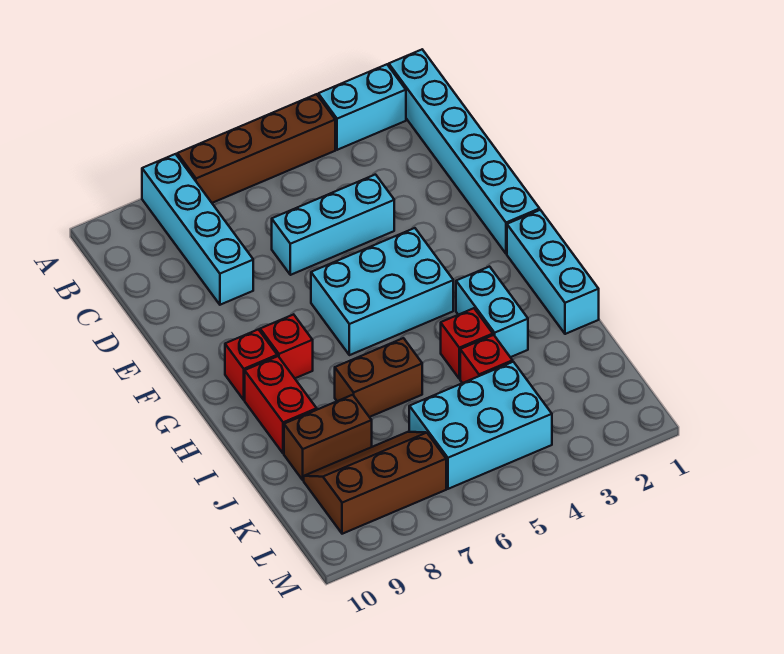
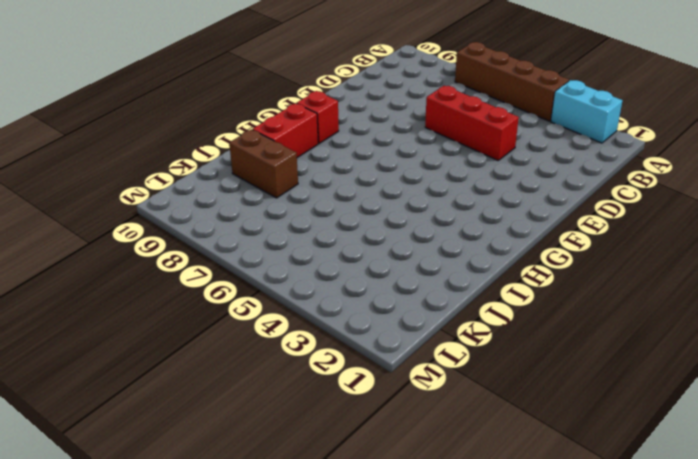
red 1x3 brick [425,86,519,160] -> cyan 1x3 brick [272,175,394,275]
none -> cyan 1x6 brick [389,50,540,254]
none -> cyan 1x4 brick [142,154,253,305]
none -> cyan 2x3 brick [311,228,453,355]

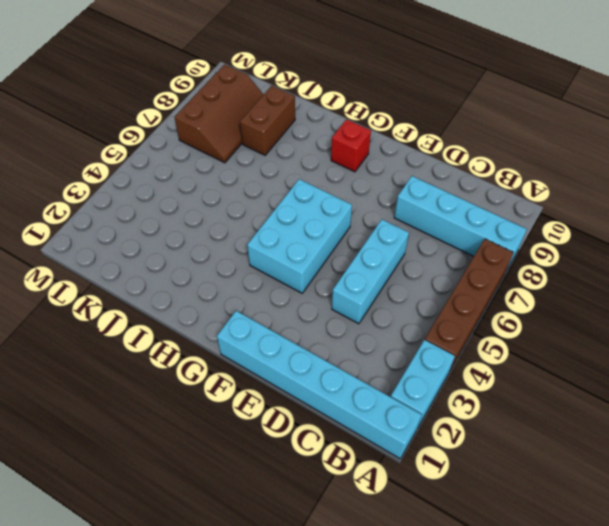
none -> cyan 1x3 brick [507,210,599,334]
none -> red 1x1 brick [260,314,313,378]
none -> cyan 1x2 brick [456,267,528,357]

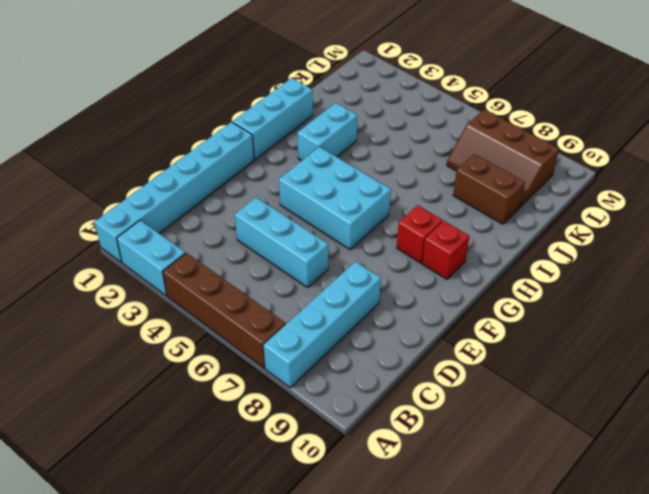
none -> red 1x2 brick [245,356,317,454]
none -> red 1x1 brick [441,308,493,379]
none -> brown 1x2 brick [335,338,422,417]

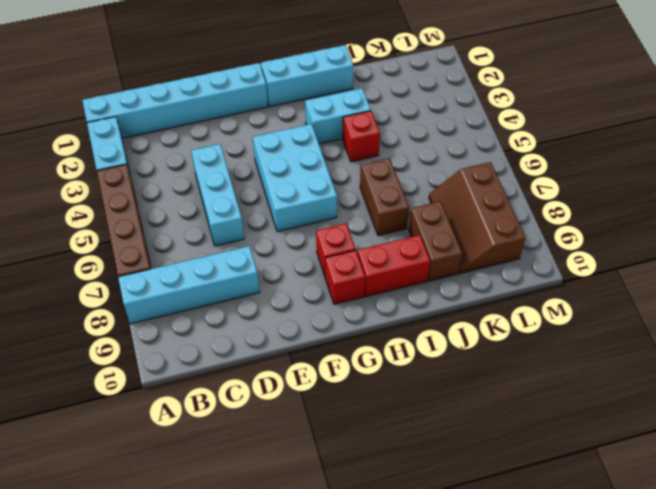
none -> red 1x1 brick [460,335,513,383]
none -> cyan 2x3 brick [409,362,552,489]

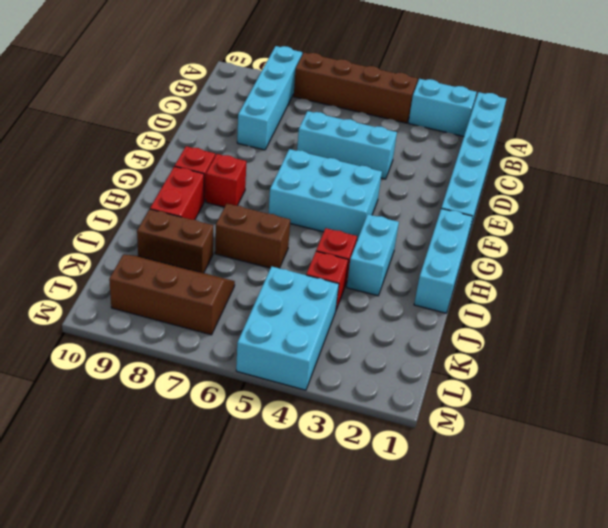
cyan 2x3 brick [236,266,339,390] -> cyan 2x3 brick turned to [409,362,552,489]

